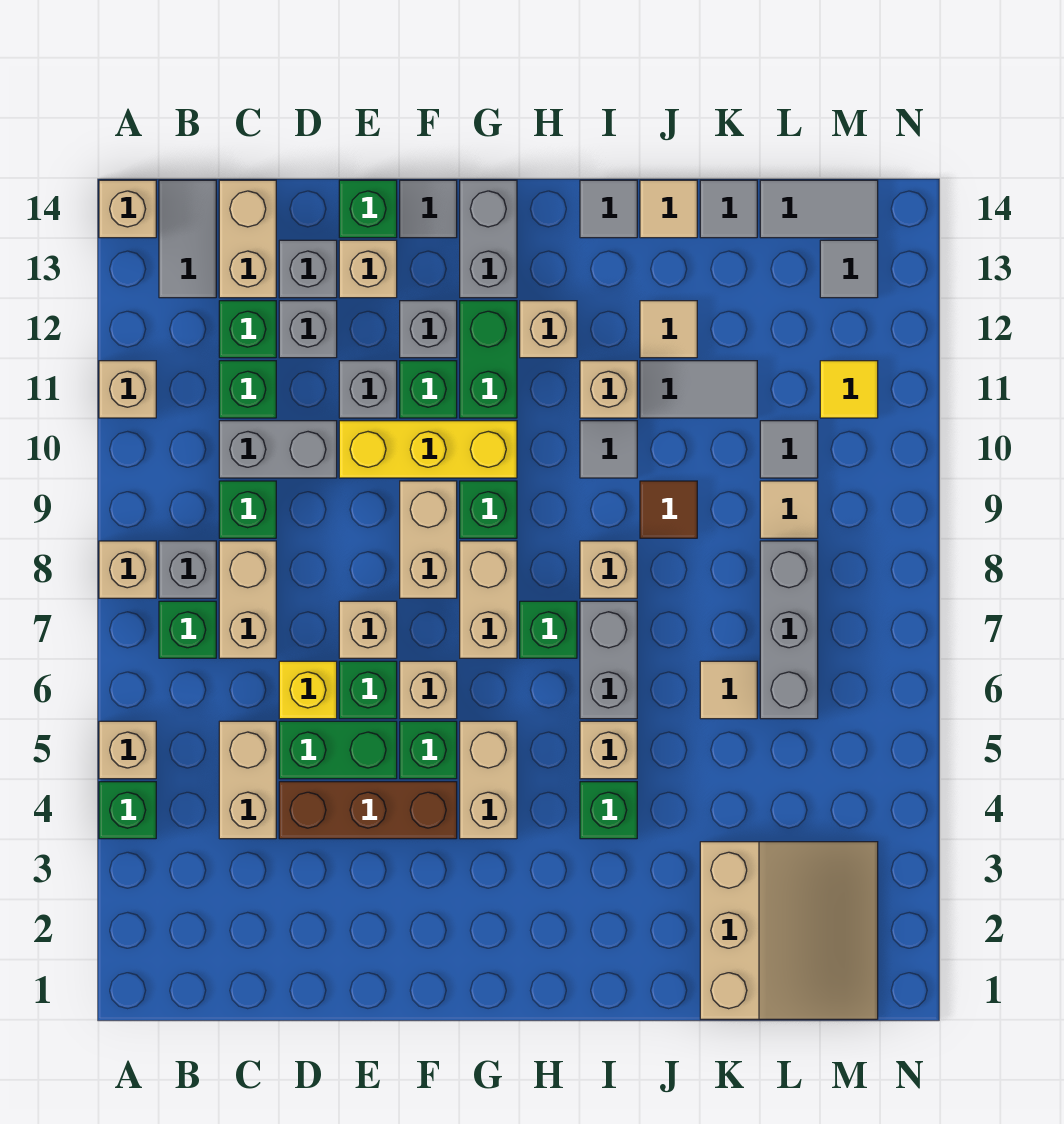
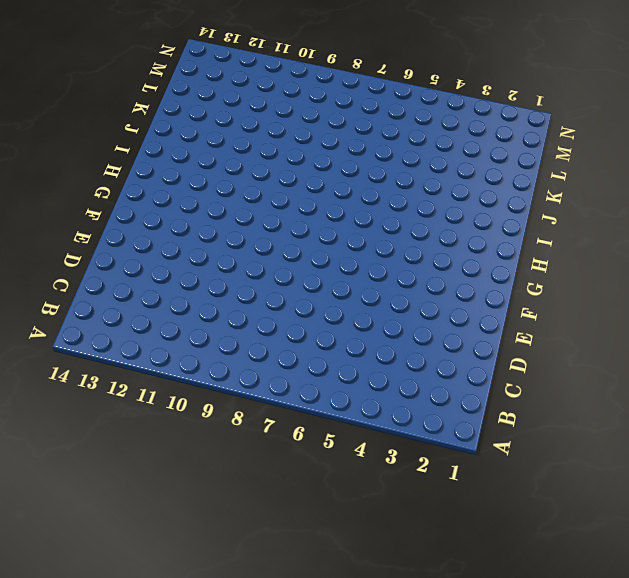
none -> green 1x1 brick [99,782,156,839]
none -> tan 1x1 brick [99,721,156,779]
none -> tan 1x1 brick [99,541,156,598]
none -> tan 1x1 brick [99,361,156,418]

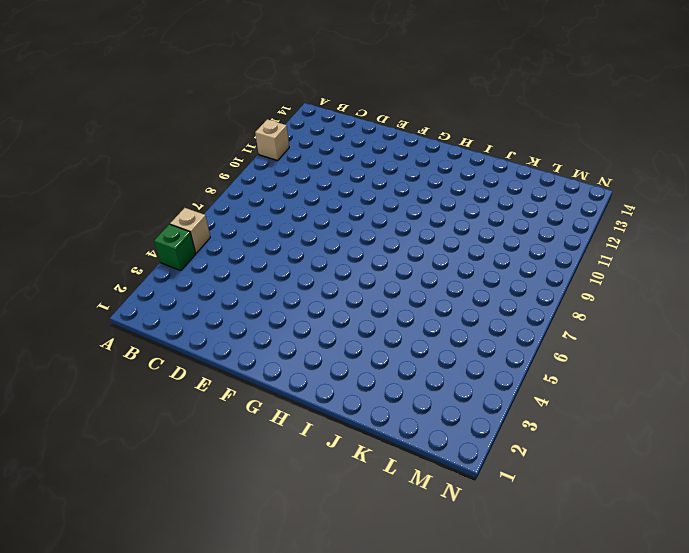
none -> tan 1x1 brick [99,541,156,598]
none -> tan 1x1 brick [99,180,156,238]
none -> green 1x1 brick [159,601,216,658]
none -> grey 1x1 brick [159,541,216,598]

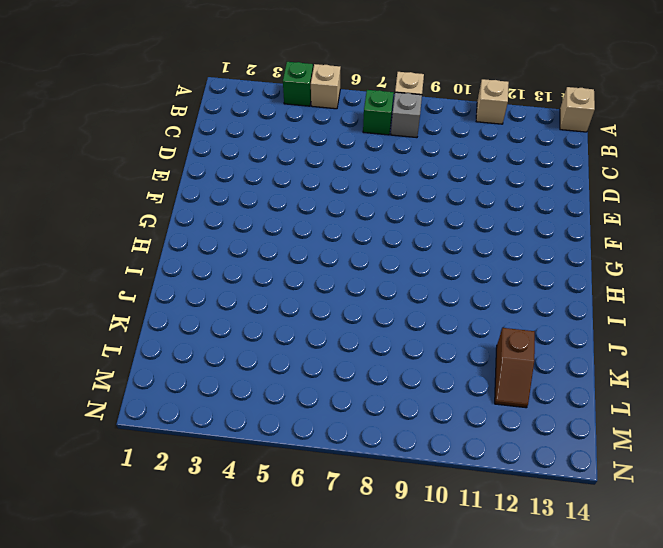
brown 1x2 slope [495,328,535,408] -> none
none -> grey 1x2 tile [159,180,216,298]
none -> tan 1x2 brick [219,721,276,839]
none -> tan 1x2 brick [219,541,276,658]
none -> green 1x1 brick [219,481,276,538]

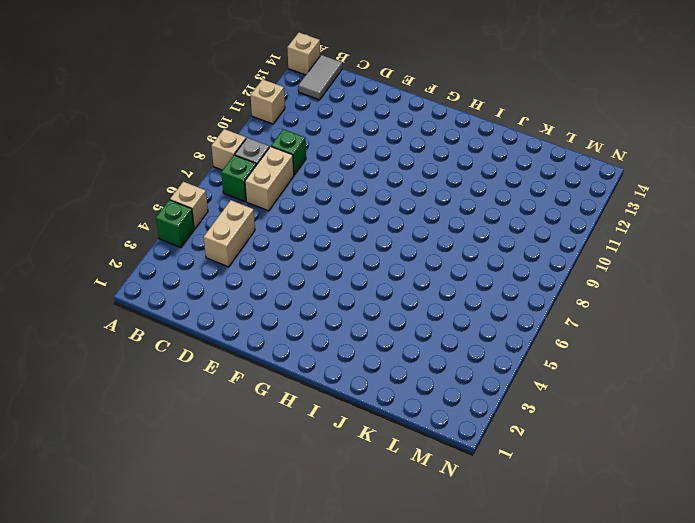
none -> grey 1x2 brick [219,421,337,478]
none -> green 1x1 brick [219,361,276,418]
none -> green 1x1 brick [219,301,276,358]
none -> tan 1x2 brick [219,180,276,298]

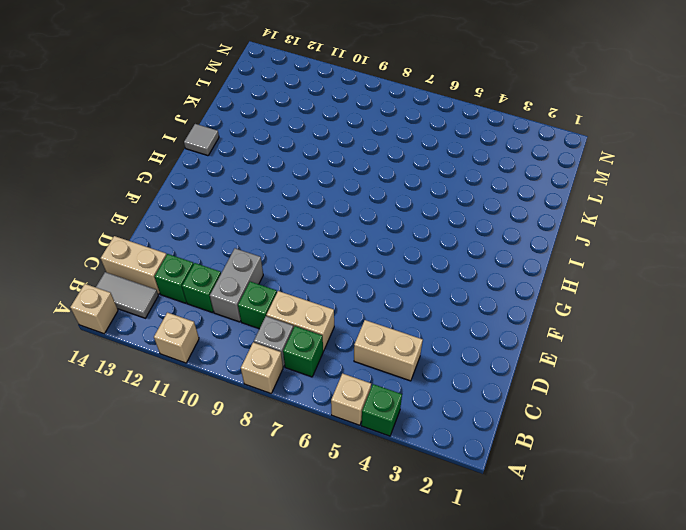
none -> brown 1x3 brick [279,782,457,839]
none -> green 1x2 brick [279,721,397,779]
none -> yellow 1x1 brick [279,661,337,719]
none -> grey 1x1 brick [279,301,337,358]

